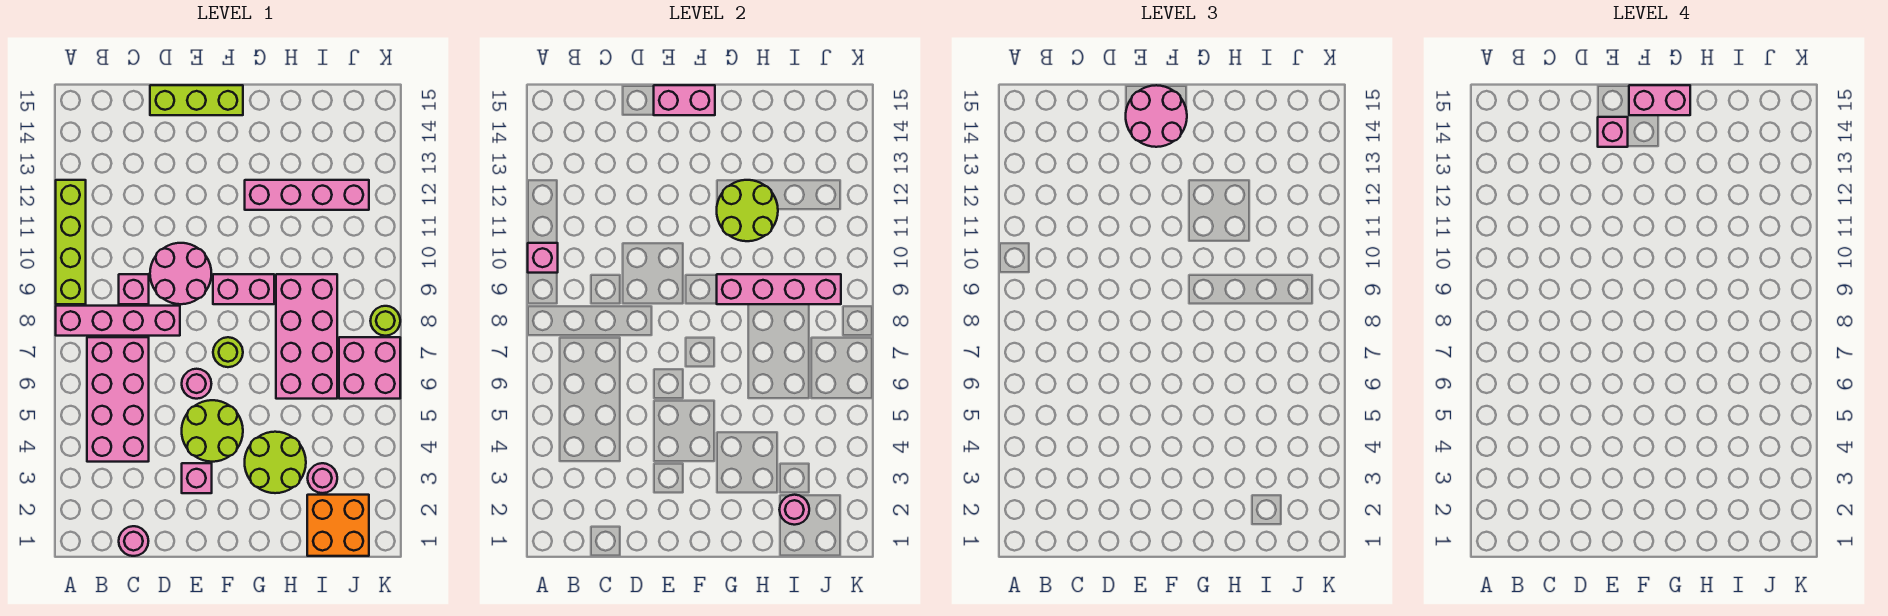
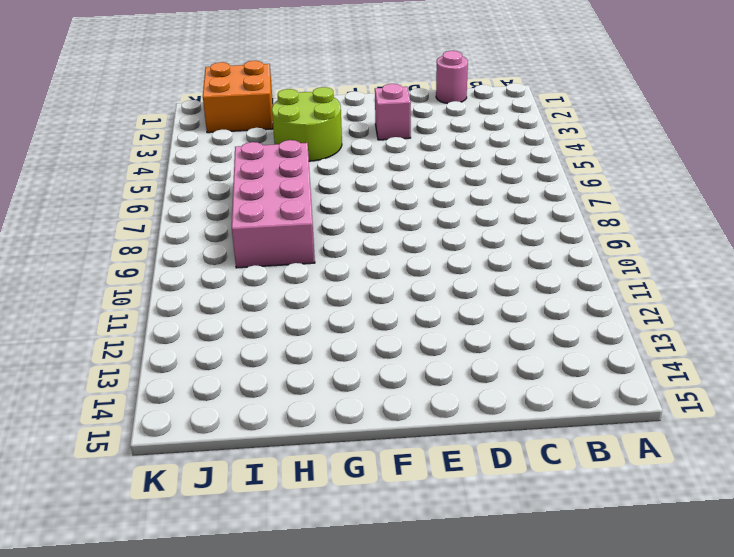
none -> pink 1x4 brick [56,306,180,336]
none -> lime 1x4 brick [56,180,86,304]
none -> pink 2x4 brick [87,337,149,462]

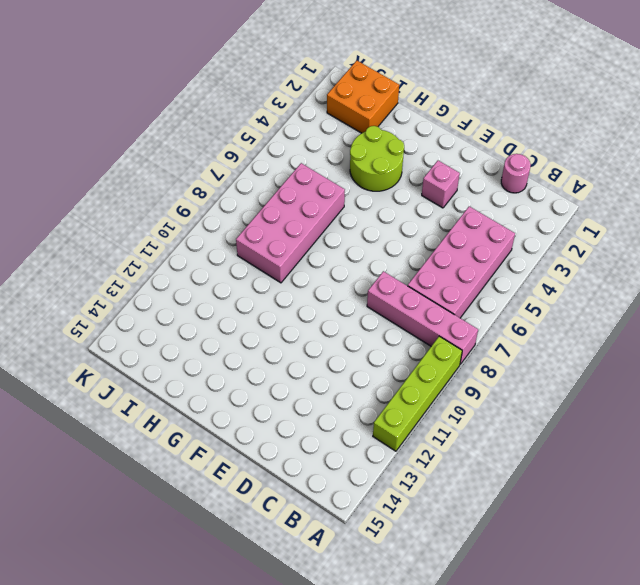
none -> pink 1x1 brick [119,274,149,304]
none -> pink 2x2 round brick [150,243,211,304]
none -> lime 1x3 brick [150,85,243,115]

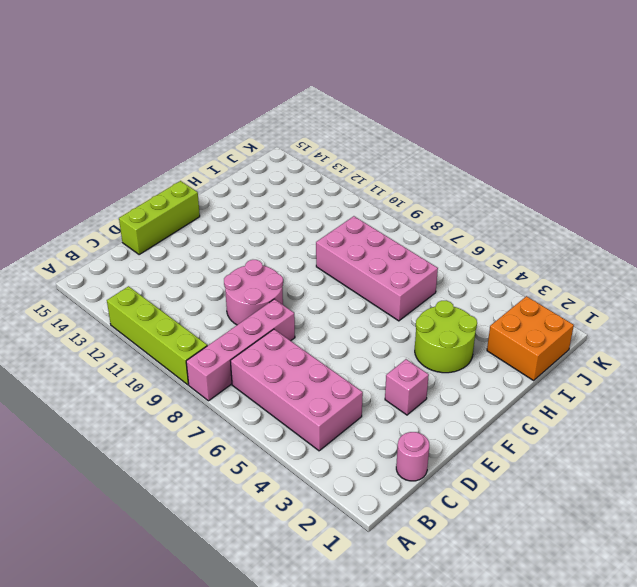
none -> pink 1x1 brick [119,274,149,304]
none -> lime 2x2 round brick [182,400,243,462]
none -> pink 1x1 round brick [182,369,211,399]

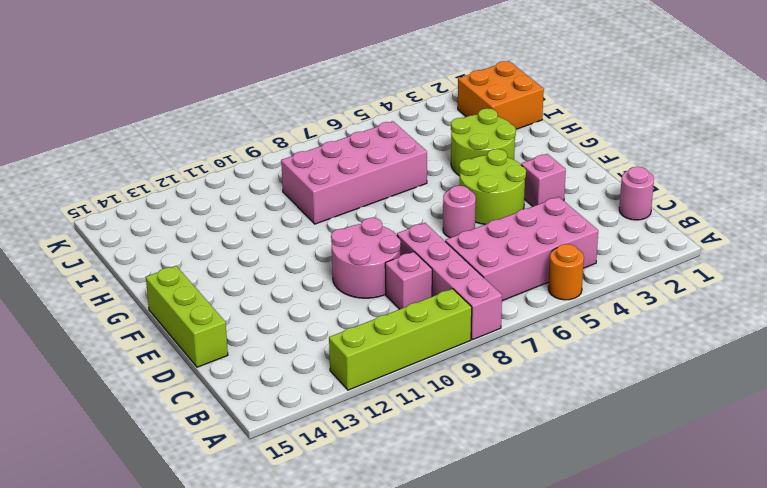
orange 1x1 round brick [548,244,584,300] -> none
none -> lime 1x1 round brick [213,337,243,367]
none -> pink 1x2 brick [213,274,274,304]
none -> pink 1x4 brick [245,180,369,210]

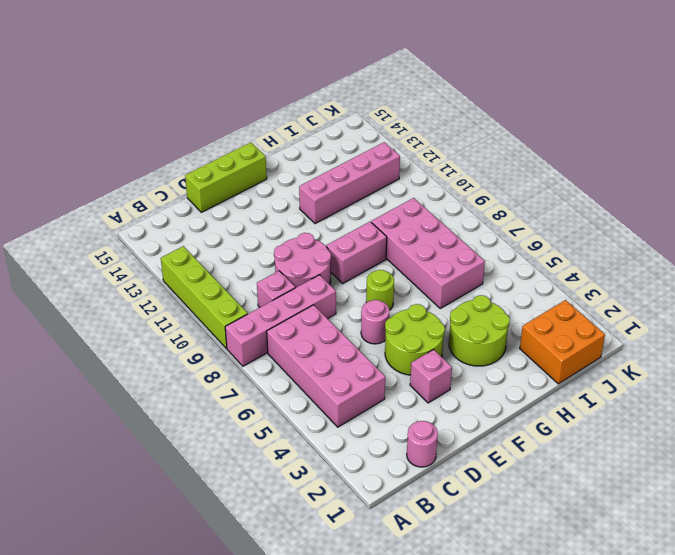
none -> pink 1x1 round brick [308,463,337,493]
none -> pink 2x2 brick [339,337,400,399]
none -> lime 1x1 round brick [370,306,400,336]

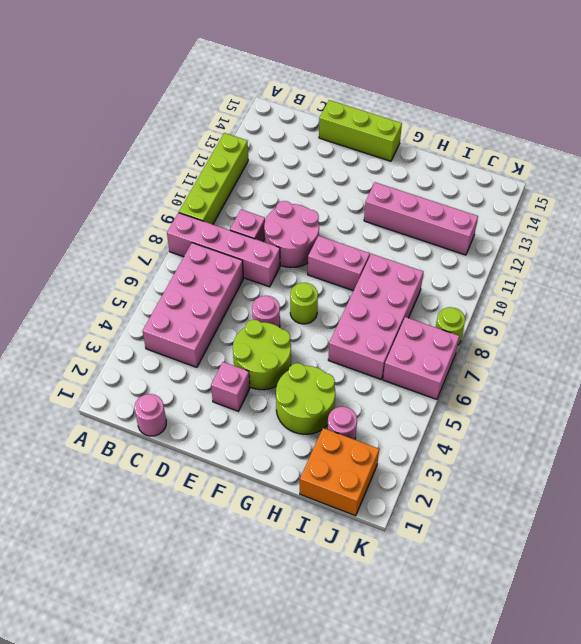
none -> pink 1x1 brick [528,243,558,273]
none -> pink 1x2 brick [654,85,715,115]
none -> pink 1x4 brick [717,274,841,304]

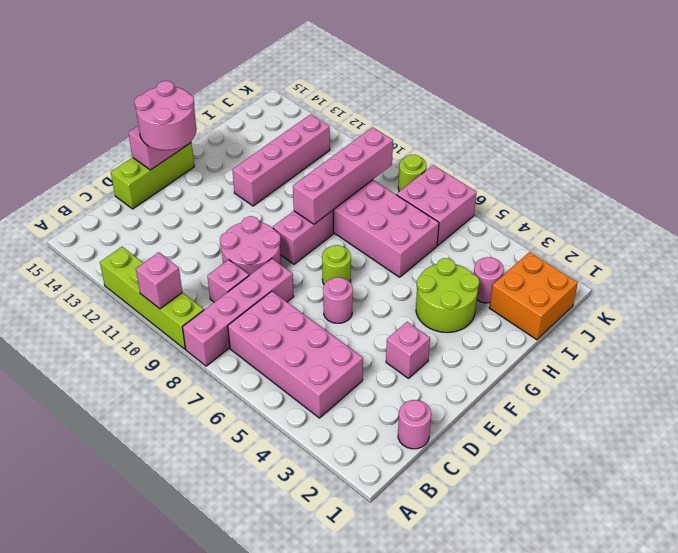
none -> lime 2x2 round brick [182,400,243,462]
none -> lime 2x2 round brick [717,180,778,241]
none -> pink 1x1 round brick [779,495,809,525]

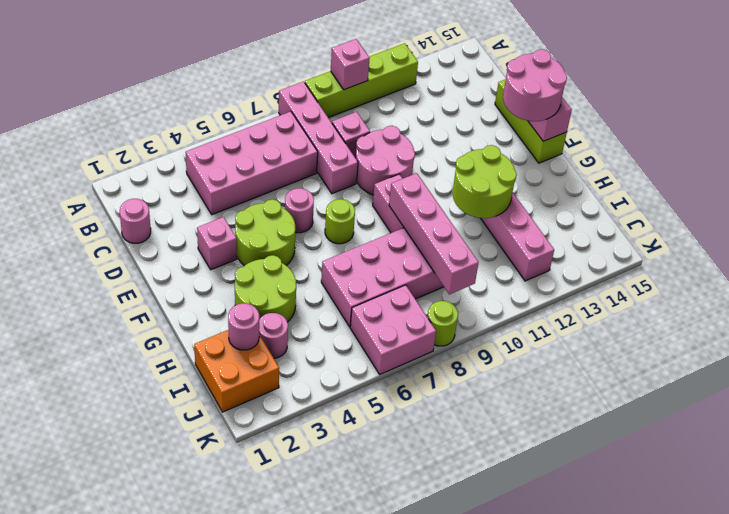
none -> pink 1x1 brick [1598,117,1628,147]
none -> pink 1x2 brick [1629,85,1690,115]

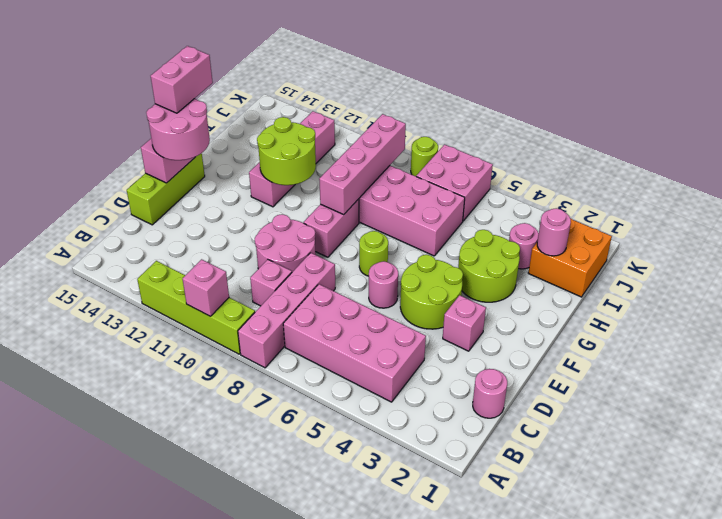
none -> pink 1x1 brick [1598,117,1628,147]

